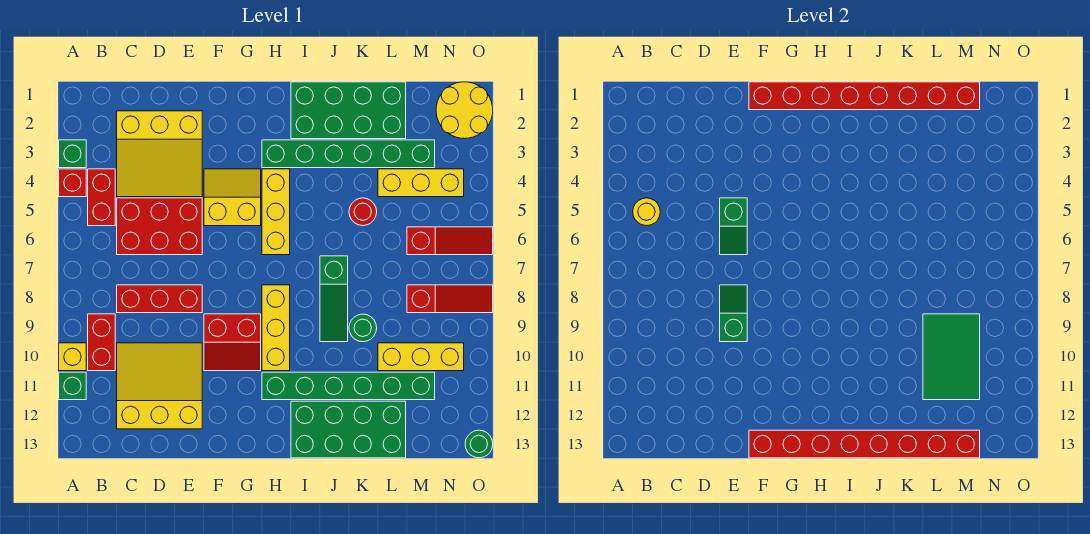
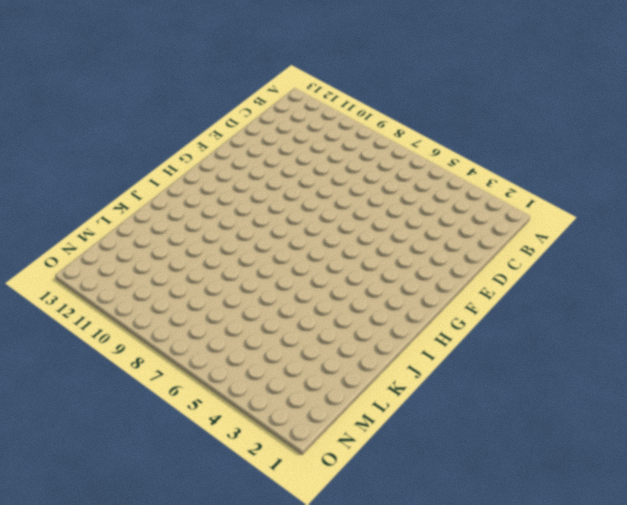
none -> green 1x1 brick [59,140,86,168]
none -> red 1x1 brick [59,169,86,197]
none -> yellow 1x1 brick [59,343,86,371]
none -> green 1x1 brick [59,372,86,400]

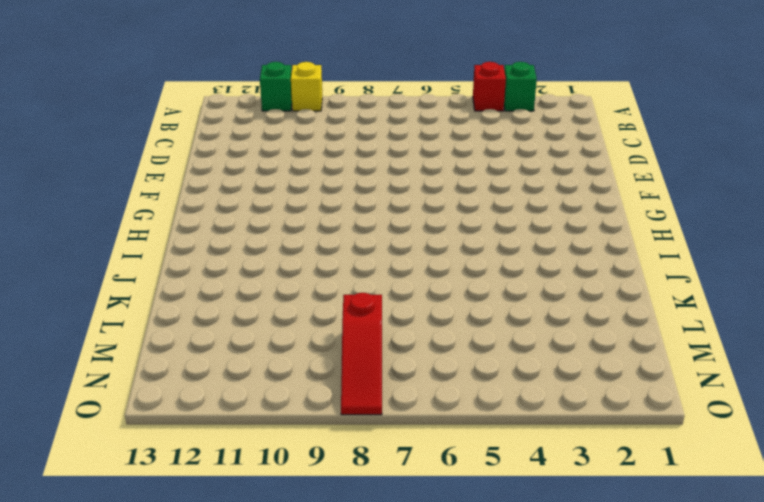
none -> red 1x2 brick [88,169,115,226]
none -> red 1x2 brick [88,314,115,371]
none -> yellow 3x3 slope [117,111,202,197]
none -> red 2x3 brick [117,198,202,255]

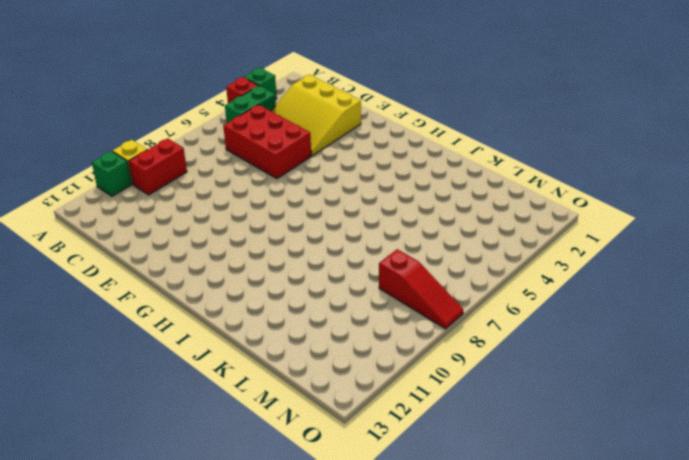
green 1x2 brick [225,86,276,123] -> red 1x2 brick [88,169,115,226]
none -> red 1x3 brick [117,285,202,313]
none -> yellow 3x3 slope [117,343,202,429]
none -> yellow 2x2 slope [204,169,261,226]
none -> red 2x2 slope [204,314,261,371]

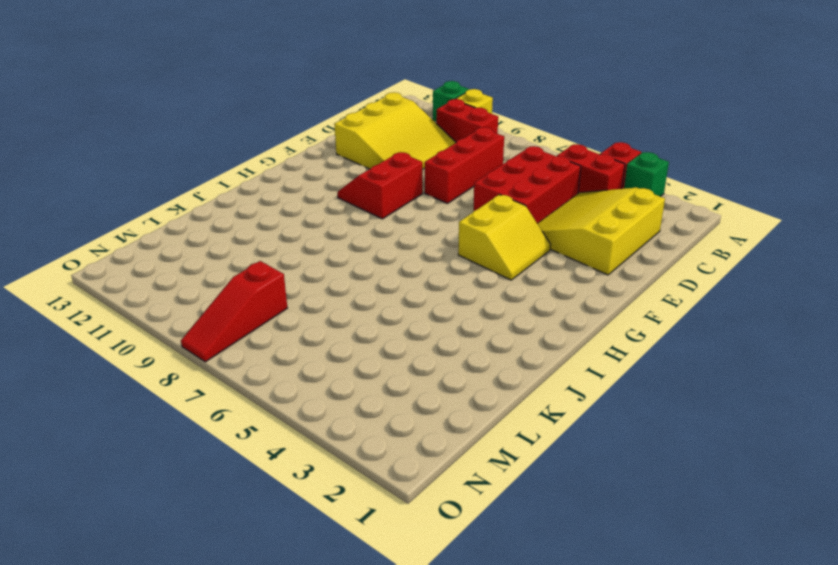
none -> green 1x6 brick [262,140,435,168]
none -> yellow 1x3 brick [262,169,290,255]
none -> yellow 1x3 brick [262,285,290,371]
none -> green 1x6 brick [262,372,435,400]

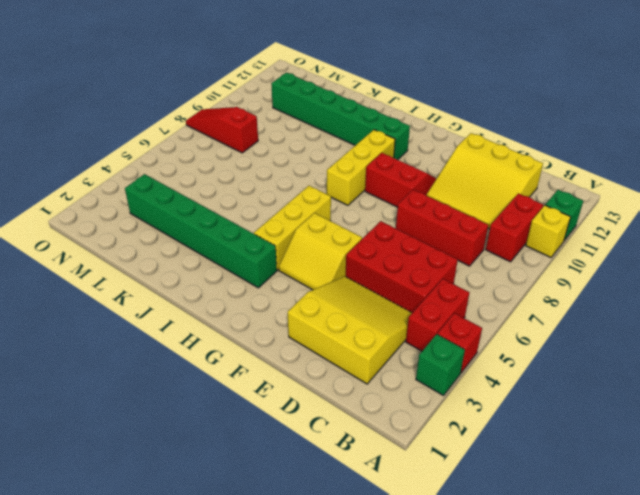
none -> green 2x4 brick [291,82,406,139]
none -> green 2x4 brick [291,401,406,458]
none -> green 1x3 slope [320,256,348,342]
none -> red 1x1 round brick [349,198,377,226]

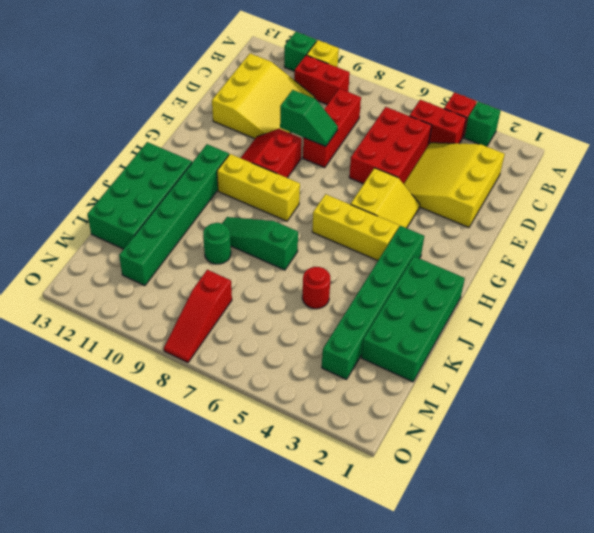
none -> yellow 1x3 brick [378,169,464,197]
none -> yellow 1x3 brick [378,343,464,371]
none -> red 1x3 slope [407,227,493,255]
none -> yellow 2x2 round brick [436,82,493,139]

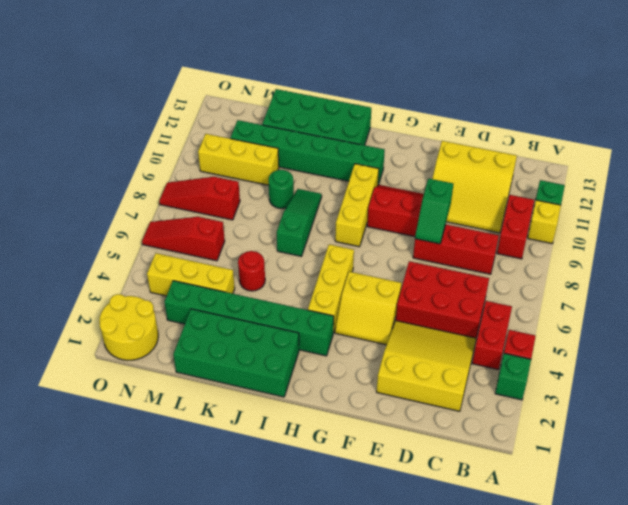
none -> green 1x1 round brick [465,430,493,458]
none -> yellow 1x1 round brick [633,198,660,226]
none -> green 1x2 slope [720,198,747,255]
none -> red 1x8 brick [749,82,980,110]

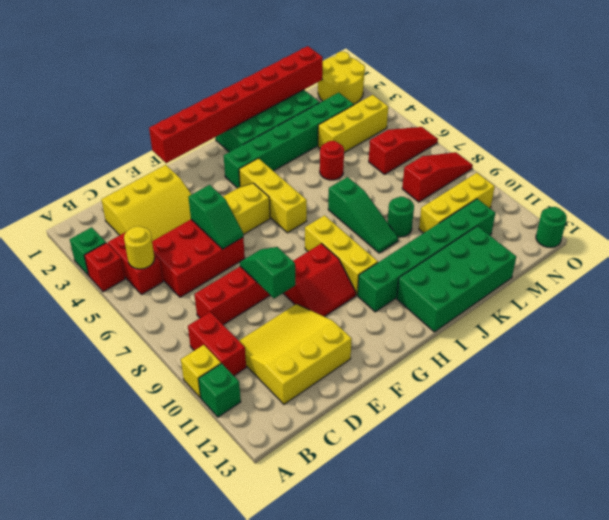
none -> red 1x8 brick [749,430,980,458]
none -> green 2x3 tile [923,314,980,400]

